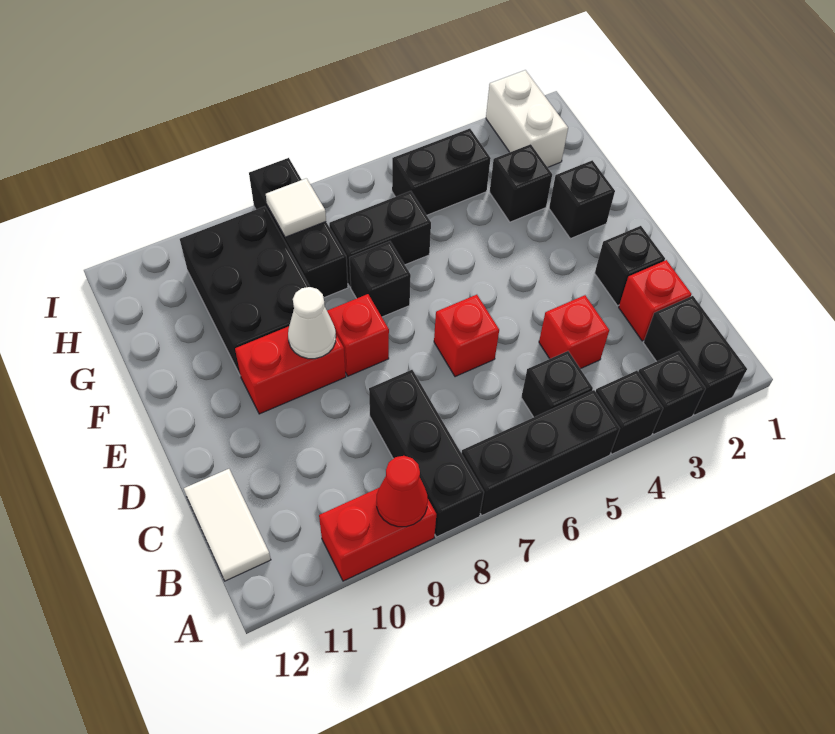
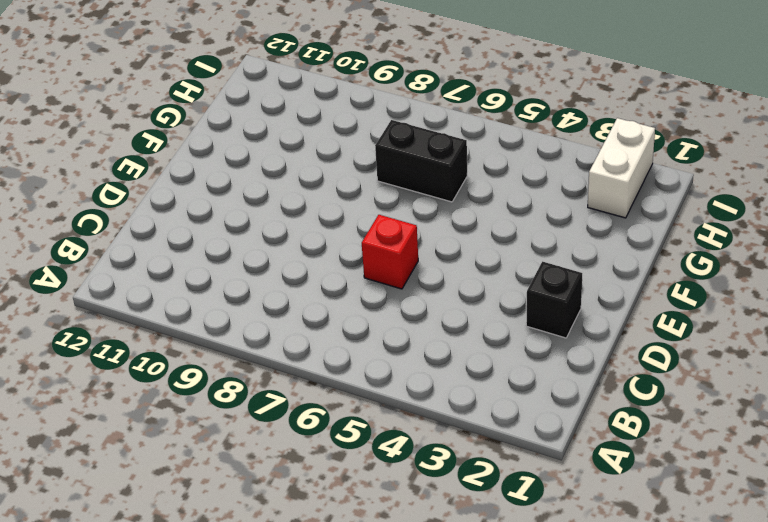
none -> black 1x2 brick [643,296,747,415]
none -> black 1x1 brick [638,352,706,434]
none -> black 1x1 brick [596,371,663,454]

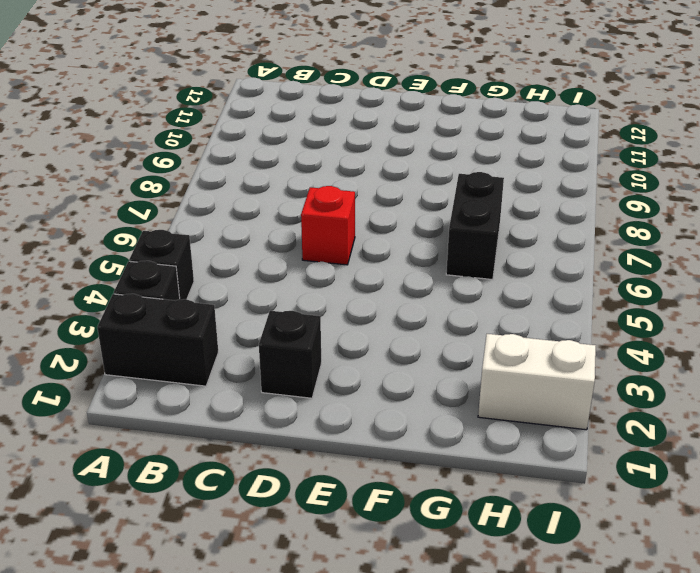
none -> black 1x3 brick [462,390,620,515]
none -> black 1x3 brick [369,370,484,537]
none -> red 1x2 brick [319,488,436,581]

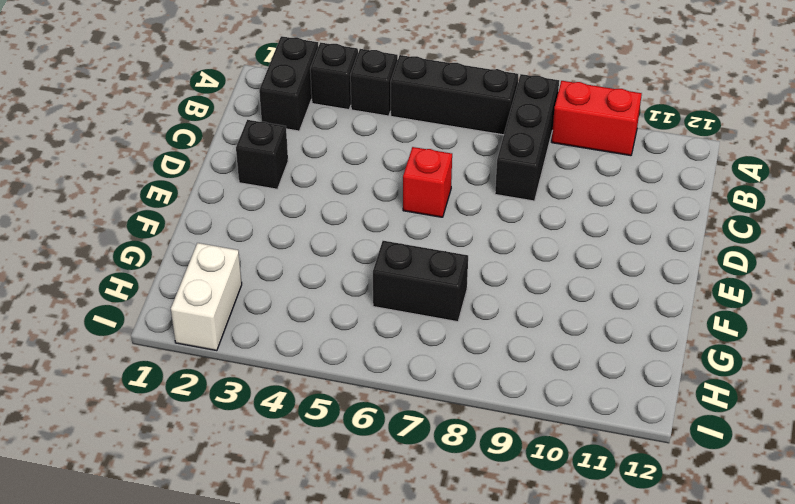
none -> black 1x1 brick [521,351,593,417]
none -> white 1x2 tile [184,469,271,581]
none -> red 1x1 brick [619,260,691,341]

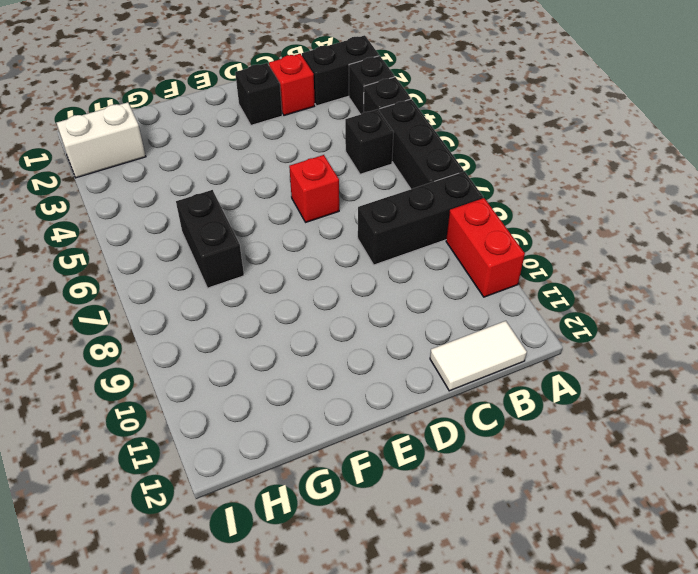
none -> red 1x1 brick [539,295,609,369]
none -> red 1x1 brick [327,294,389,376]
none -> red 1x2 brick [235,326,346,414]

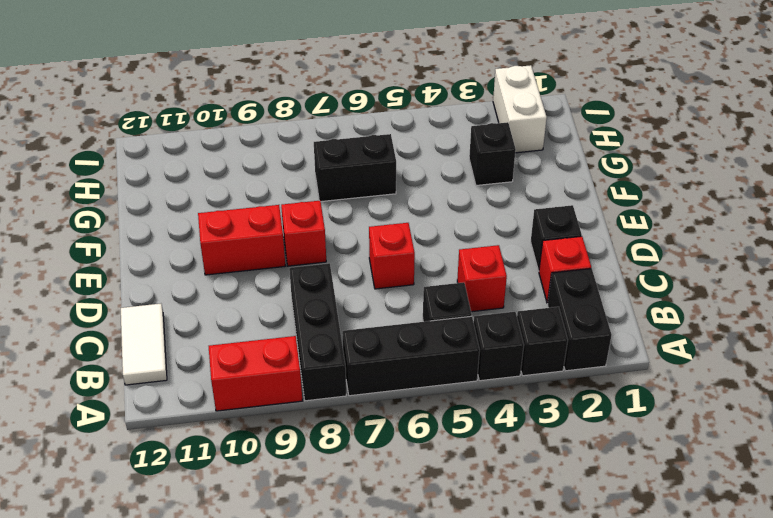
none -> black 1x1 brick [549,160,615,239]
none -> black 1x1 brick [349,241,411,317]
none -> black 2x3 brick [180,206,310,376]

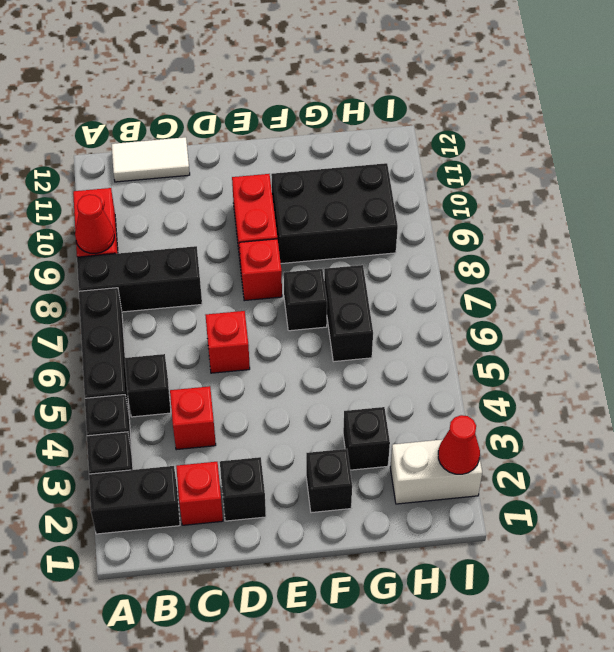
red 1x1 cone [438,415,480,474] -> none
none -> black 1x3 brick [249,158,348,298]
none -> black 1x2 brick [392,129,491,215]
none -> white 1x1 cone [288,287,336,359]

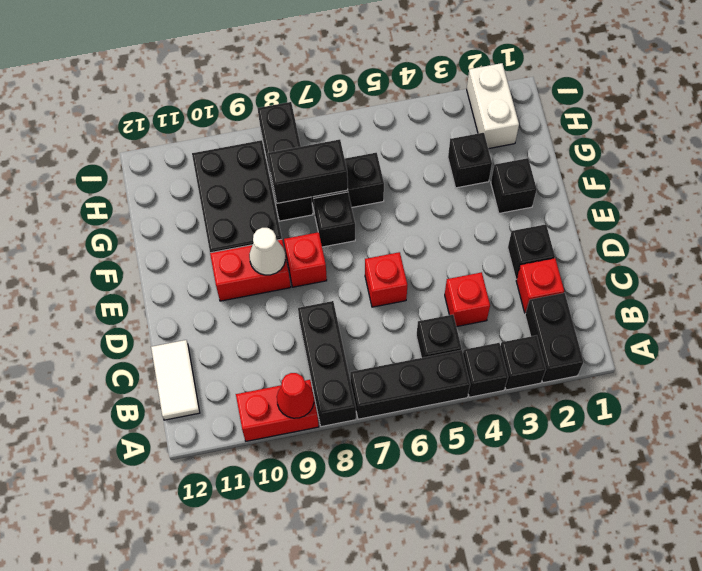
black 1x2 brick [268,139,348,203] -> black 1x2 brick moved to [392,129,491,215]
none -> white 1x1 tile [266,178,326,237]

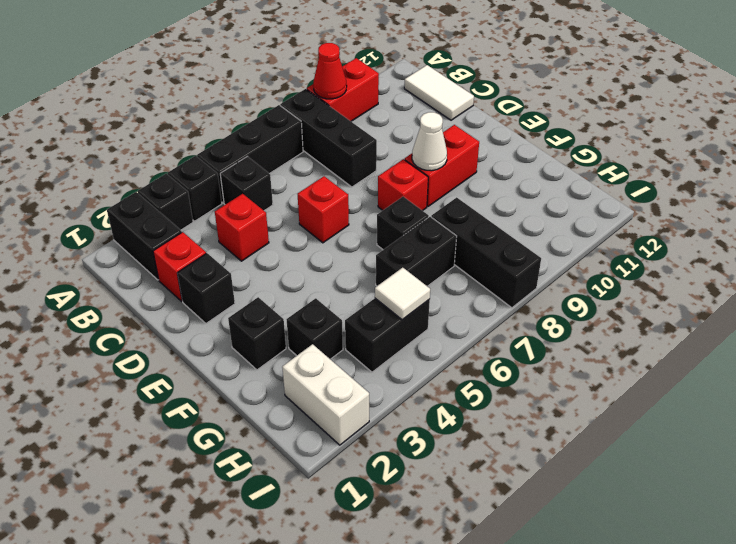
white 1x1 tile [375,268,430,320] -> white 1x1 tile moved to [266,178,326,237]
none -> black 2x3 brick [180,206,310,376]

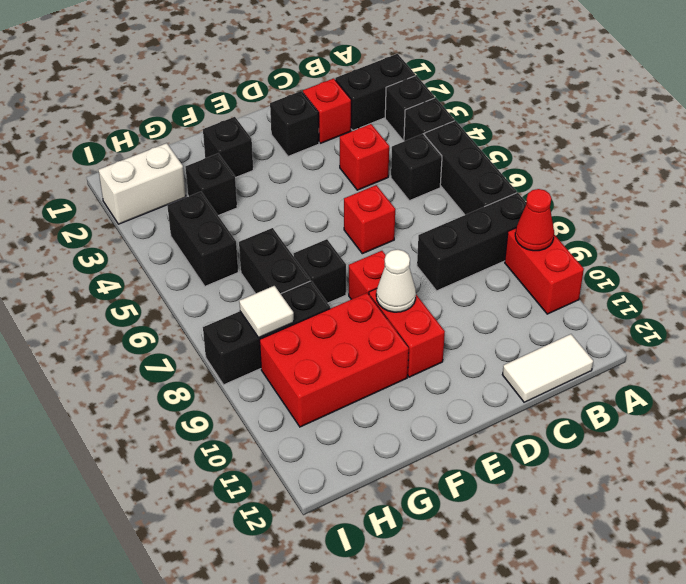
red 2x3 brick [260,293,409,427] -> black 2x3 brick [180,206,310,376]

